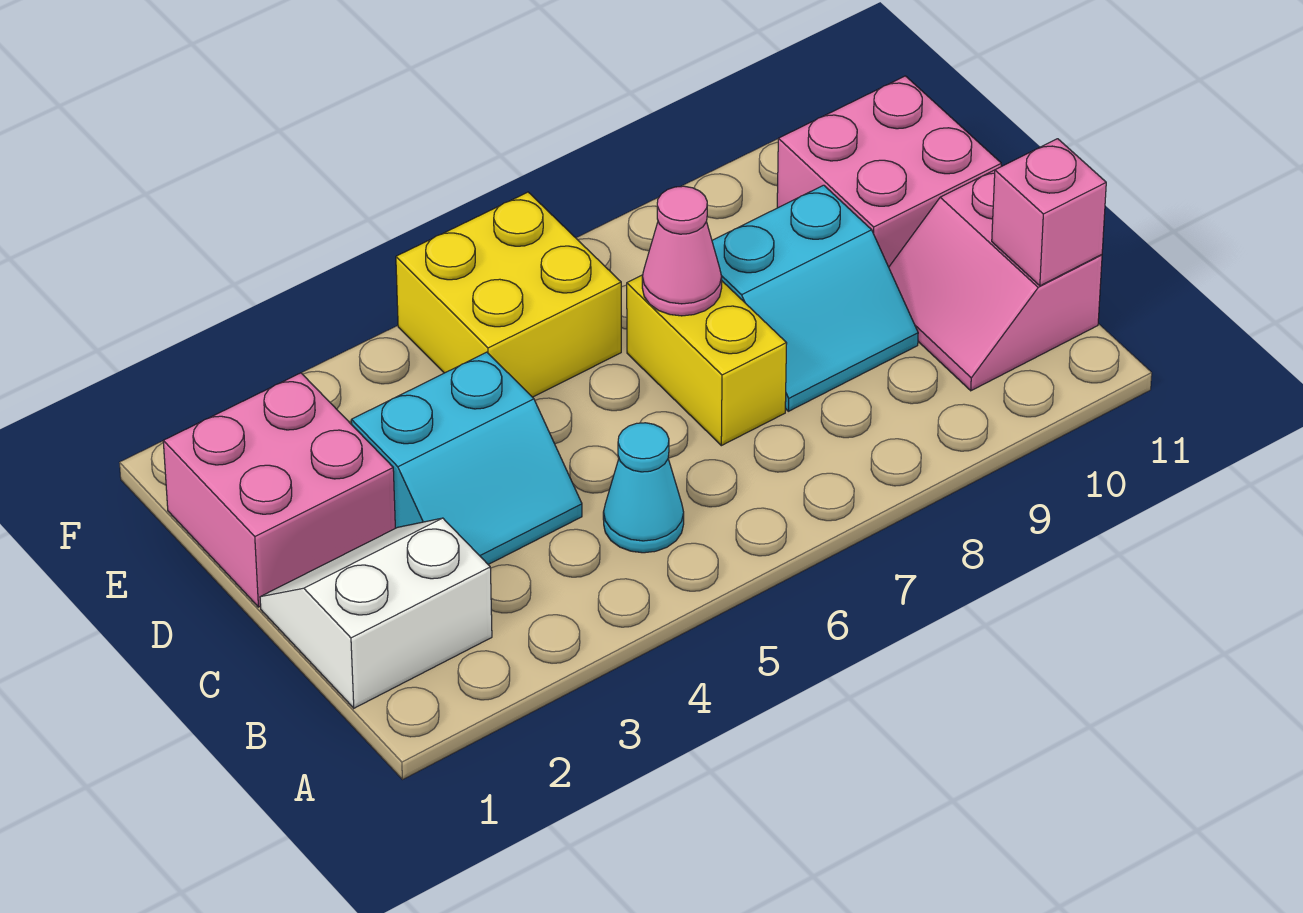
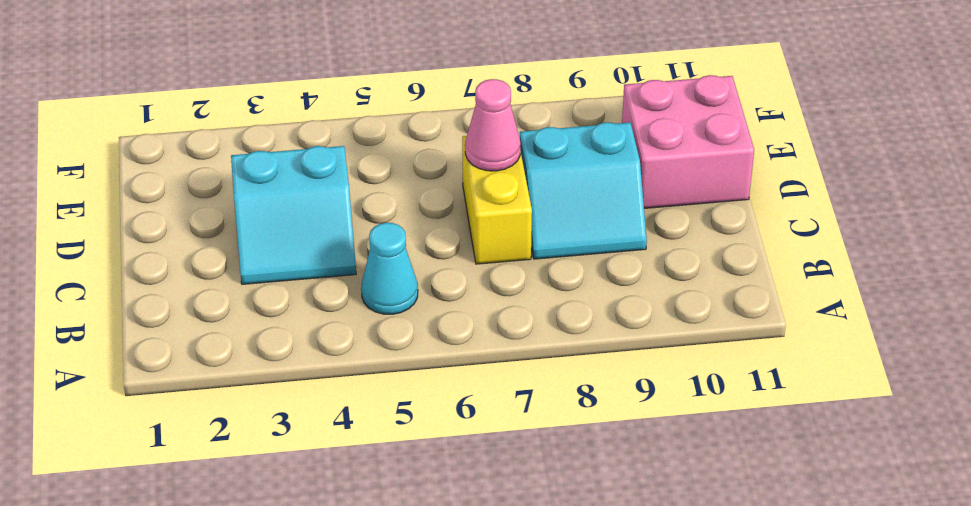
none -> white 2x2 slope [260,518,492,708]
none -> pink 2x2 slope [889,170,1102,391]

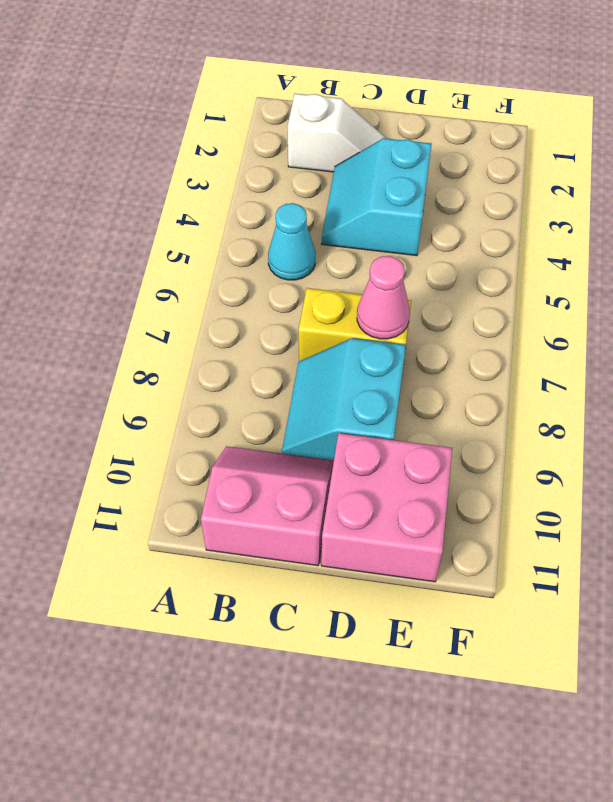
white 1x2 slope [287,94,385,172] -> white 2x2 slope [260,518,492,708]
none -> pink 2x2 brick [163,373,395,607]
none -> yellow 2x2 brick [396,192,621,397]

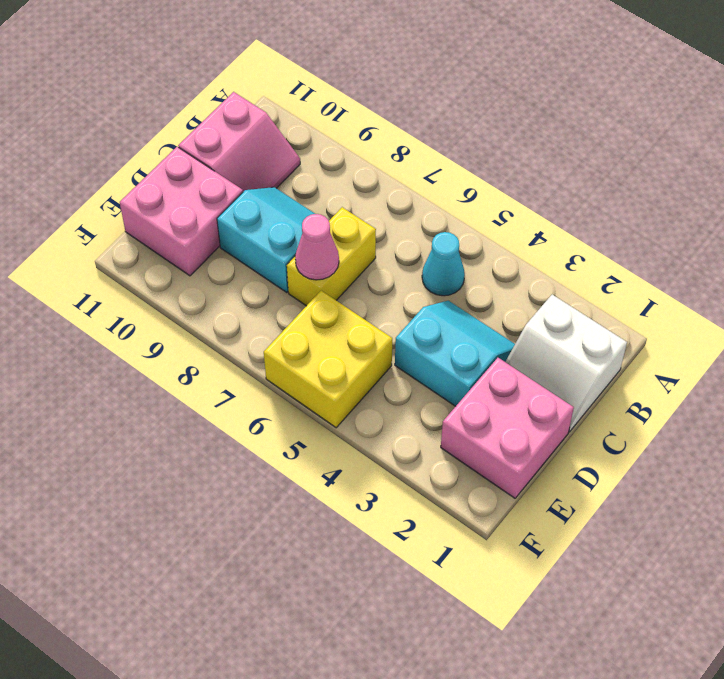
none -> pink 1x1 brick [992,139,1106,286]

